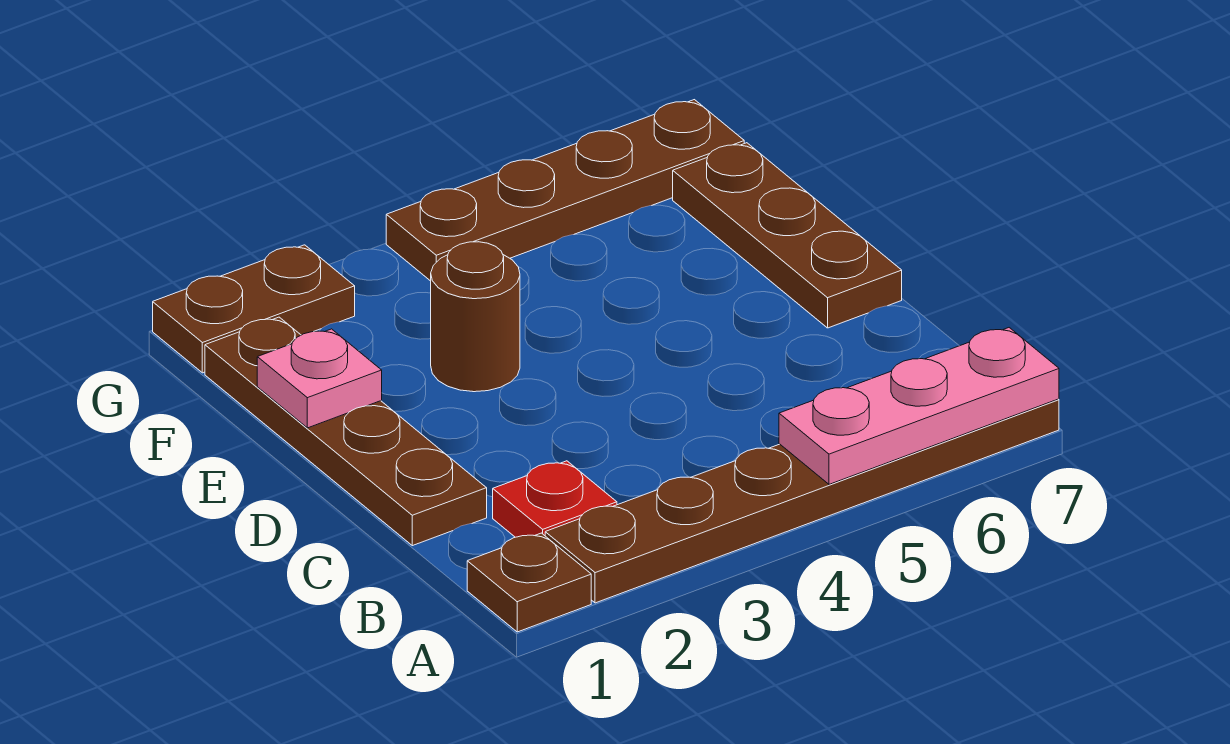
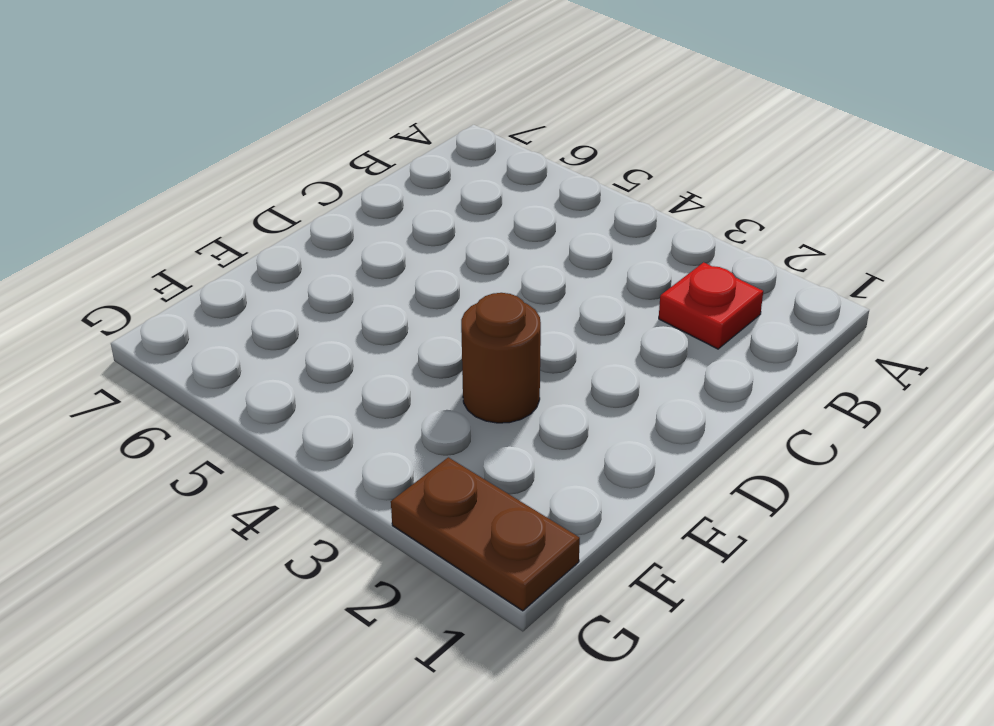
none -> brown 1x1 plate [467,533,591,632]
none -> brown 1x6 plate [545,399,1059,603]

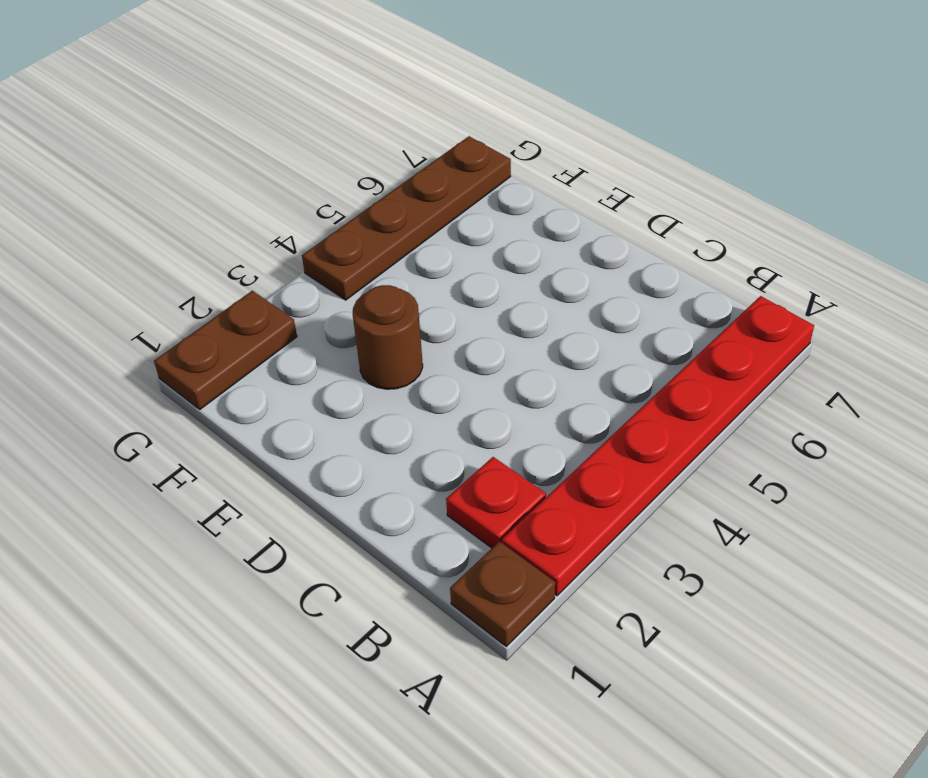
red 1x6 plate [502,296,814,596] -> brown 1x6 plate [545,399,1059,603]
none -> brown 1x4 plate [205,317,487,546]
none -> brown 1x3 plate [673,143,902,328]

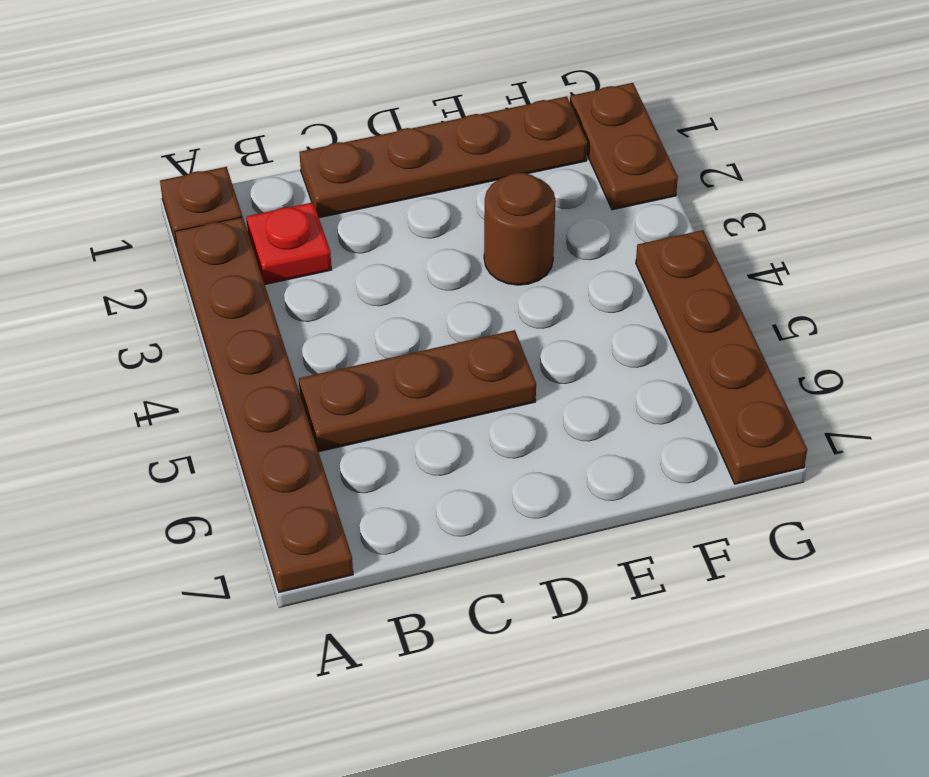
brown 1x3 plate [299,330,536,452] -> brown 1x3 plate moved to [673,143,902,328]
none -> pink 1x3 plate [779,328,1059,484]
none -> pink 1x1 plate [257,329,382,428]

